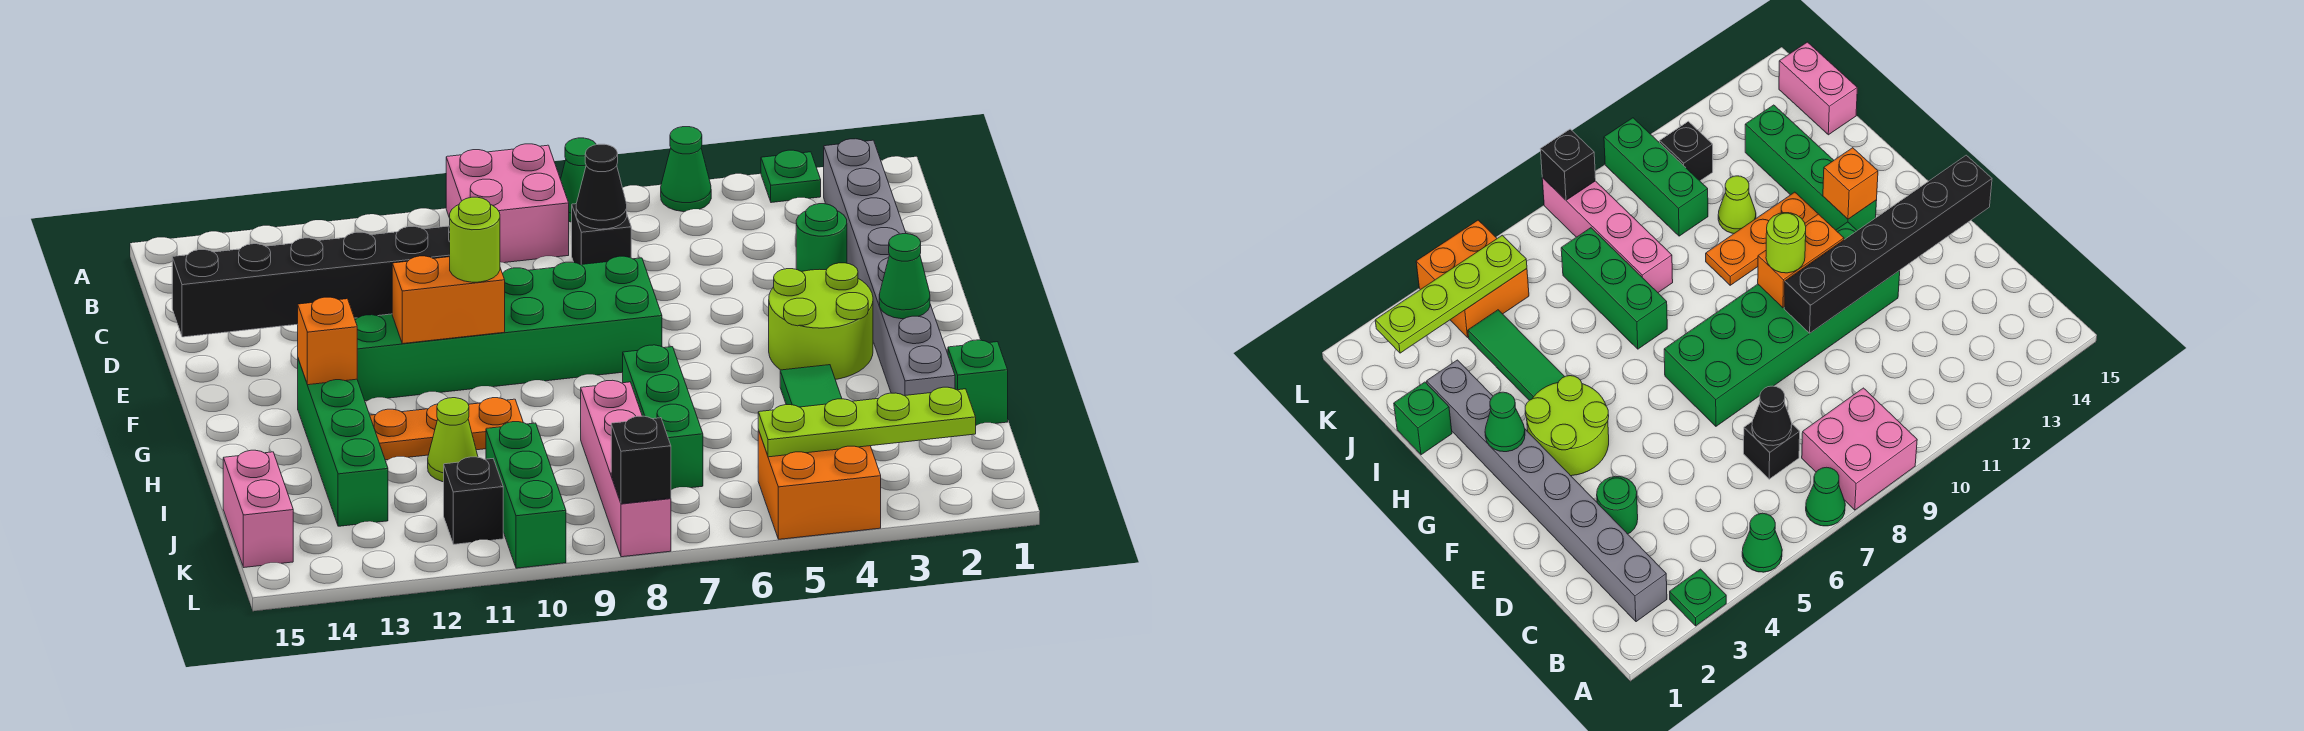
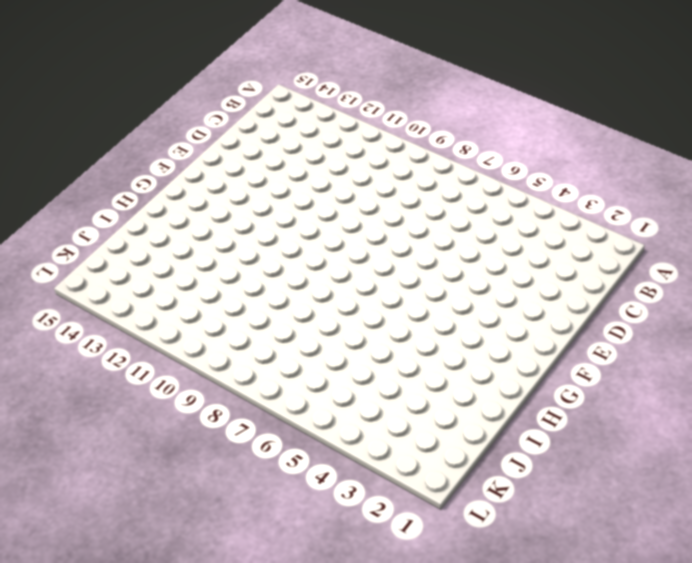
none -> green 1x1 plate [761,150,821,203]
none -> green 1x1 cone [661,127,711,212]
none -> green 1x1 cone [561,138,596,222]

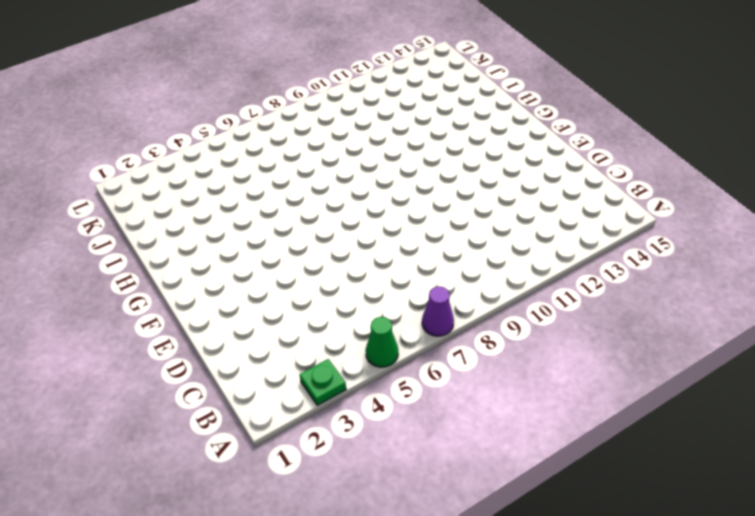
purple 1x1 cone [422,286,454,336] -> green 1x1 cone [561,138,596,222]
none -> pink 2x2 brick [446,144,569,263]
none -> grey 1x8 brick [824,139,955,396]
none -> black 1x1 brick [572,204,631,265]

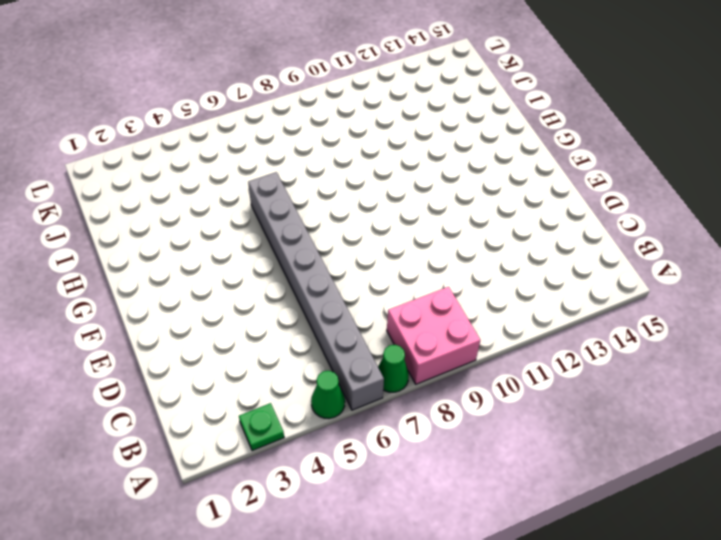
grey 1x8 brick [248,172,384,410] -> grey 1x8 brick moved to [824,139,955,396]
none -> black 1x1 brick [572,204,631,265]
none -> green 1x1 round brick [796,204,847,272]
none -> green 2x6 brick [355,256,662,401]

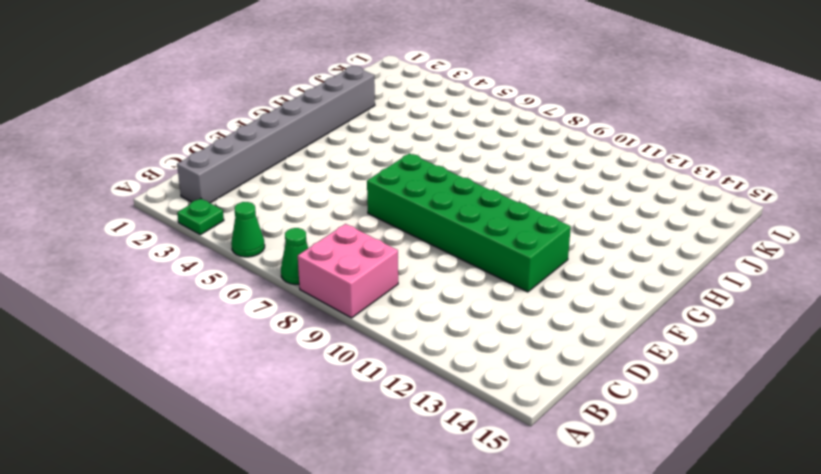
none -> black 1x1 brick [572,204,631,265]
none -> green 1x1 round brick [796,204,847,272]
none -> lime 2x2 round brick [769,263,873,379]

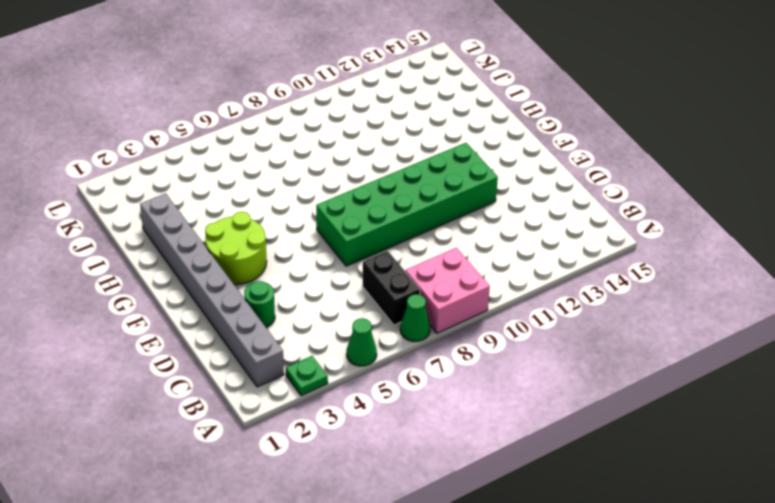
black 1x2 brick [363,251,420,325] -> black 1x1 brick [572,204,631,265]
none -> green 1x4 brick [298,359,388,526]
none -> green 1x3 tile [780,365,842,407]
none -> green 1x3 brick [623,345,703,490]

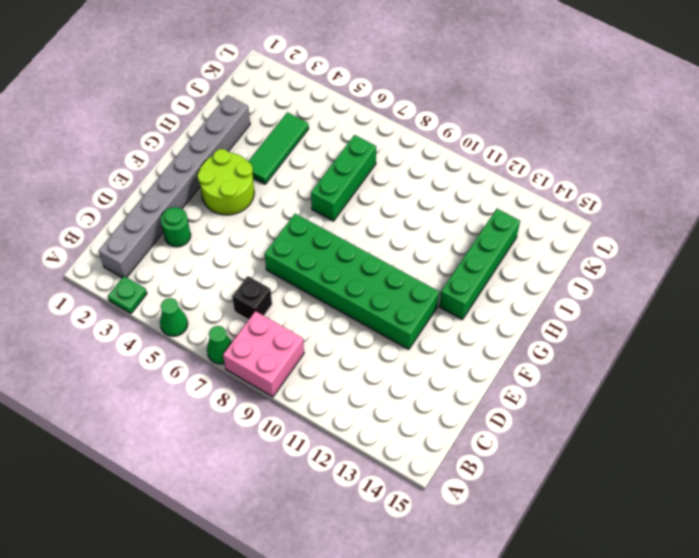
none -> orange 1x3 plate [370,398,523,460]
none -> green 1x1 brick [948,340,1008,425]
none -> pink 1x4 brick [581,380,671,557]

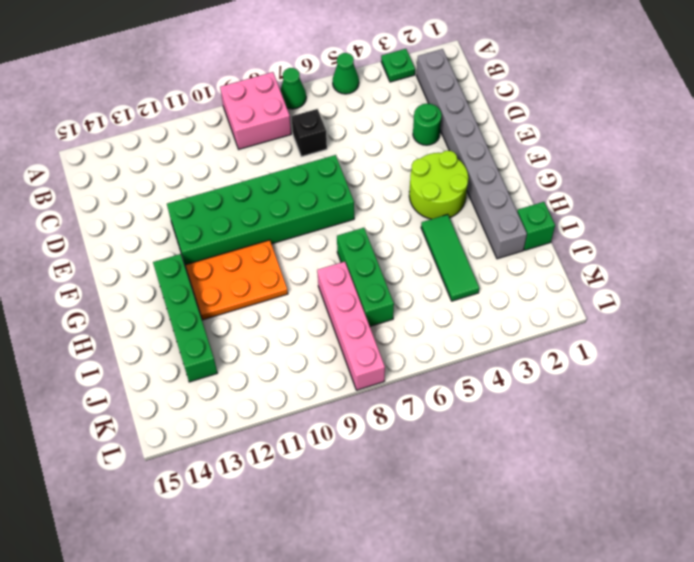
orange 2x3 plate [185,240,288,320] -> orange 1x3 plate [370,398,523,460]
none -> lime 1x1 cone [428,398,478,482]
none -> green 1x3 brick [486,422,566,568]
none -> pink 1x2 brick [223,450,293,567]

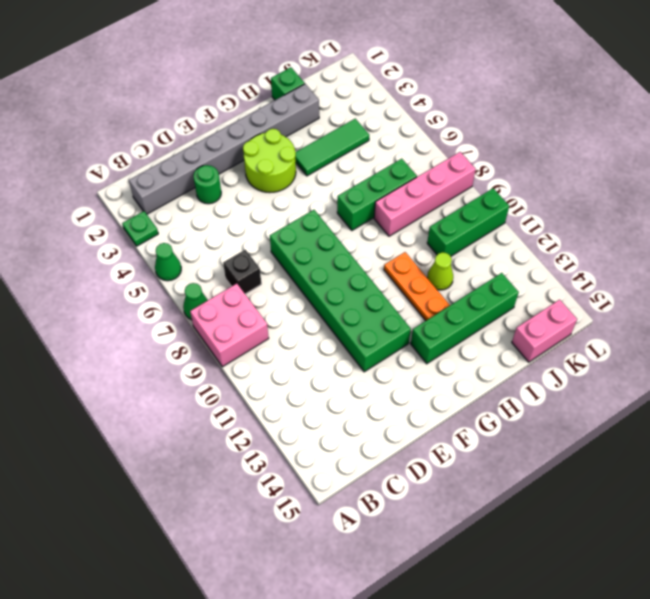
none -> orange 2x2 brick [758,430,881,539]
none -> black 1x1 brick [444,457,503,544]
none -> black 1x1 cone [576,144,627,229]

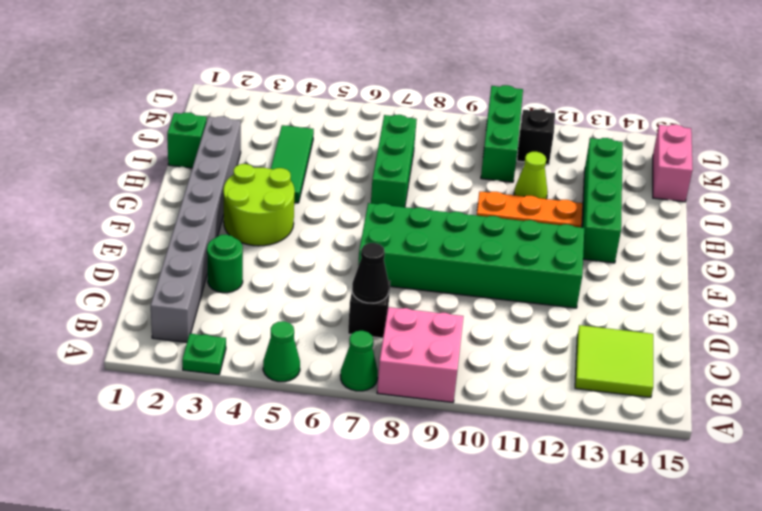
lime 2x2 tile [575,325,653,398] -> none
none -> pink 1x4 brick [581,380,671,557]
none -> orange 2x2 brick [758,430,881,539]
none -> black 1x6 brick [172,226,450,337]

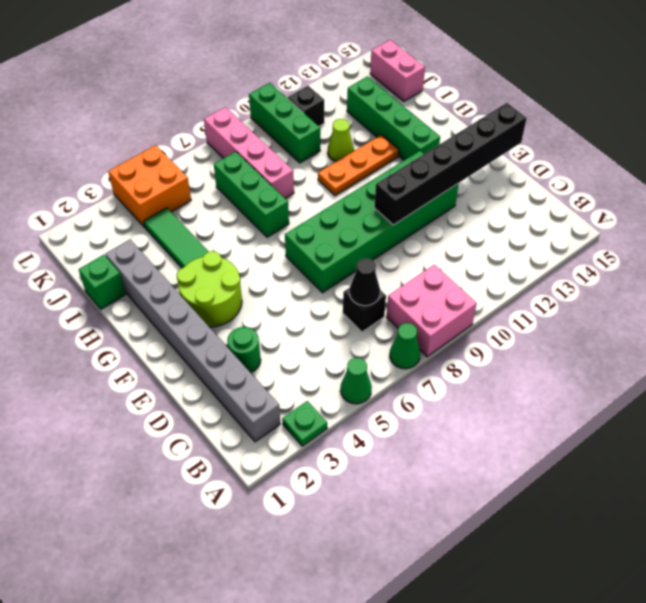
none -> orange 1x2 brick [392,256,505,344]
none -> green 1x1 cone [879,234,930,319]
none -> orange 1x1 brick [298,297,357,385]

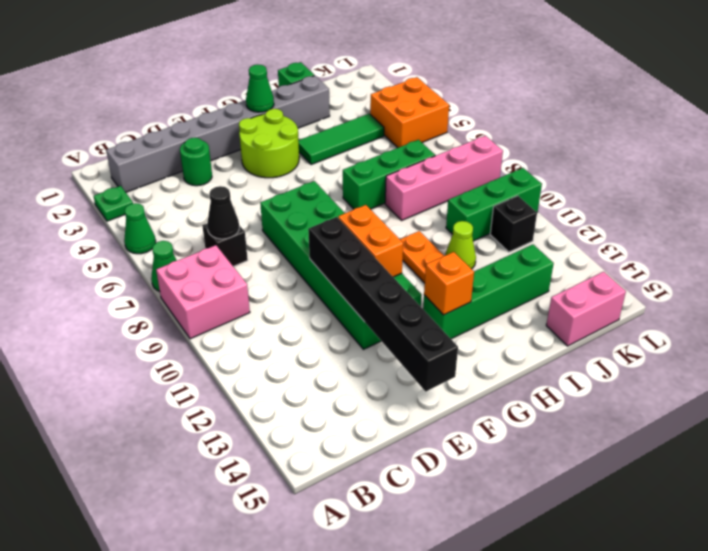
none -> lime 1x4 plate [758,387,976,457]
none -> black 1x1 brick [611,416,671,504]
none -> lime 1x1 round brick [450,197,500,282]

